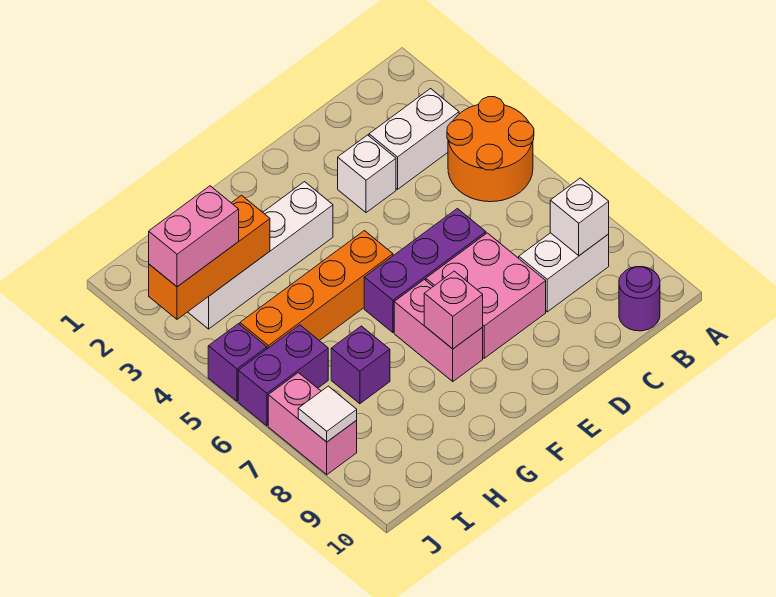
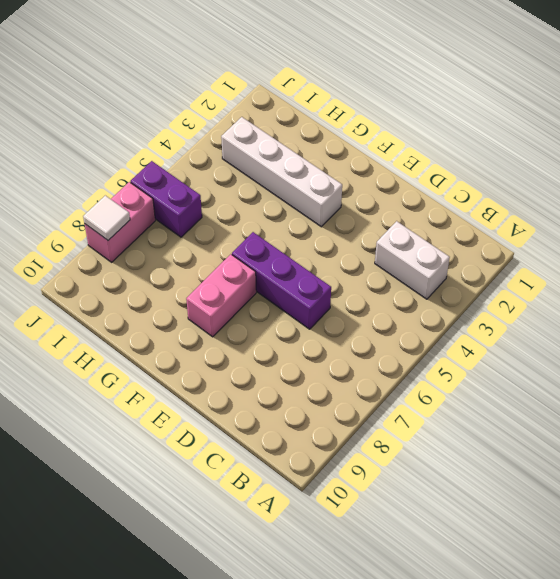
none -> orange 2x2 round brick [447,97,534,202]
none -> white 1x2 brick [519,233,609,312]
none -> purple 1x1 round brick [619,267,660,331]

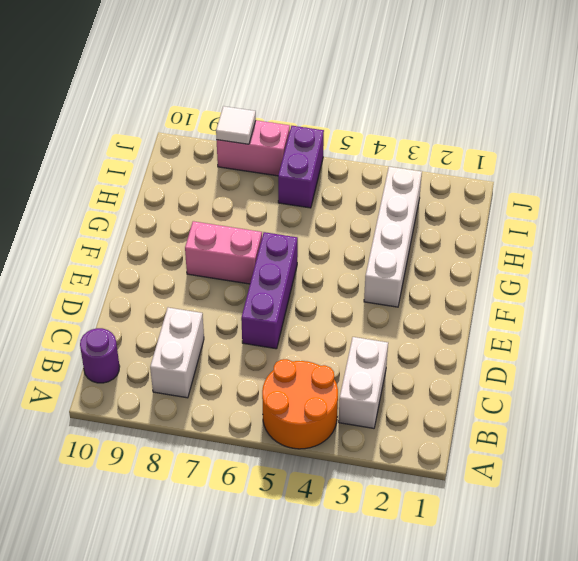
none -> white 1x1 brick [338,135,396,213]
none -> pink 2x2 brick [426,233,546,358]
none -> orange 1x4 brick [240,231,393,349]

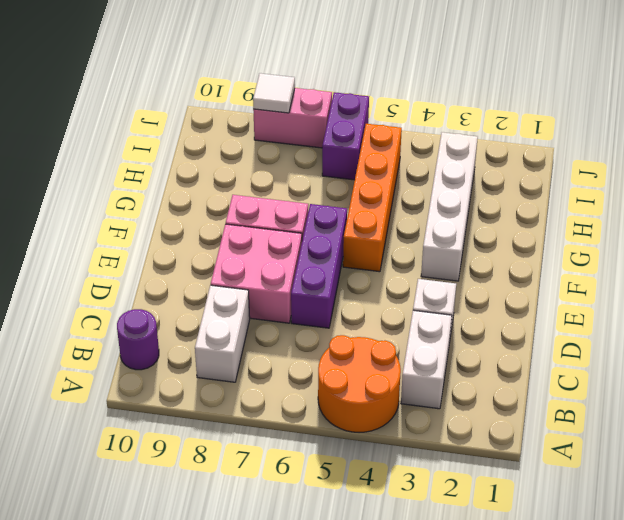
none -> purple 1x1 brick [331,326,390,404]
none -> purple 1x1 brick [208,324,267,401]
none -> white 1x1 brick [550,178,609,256]

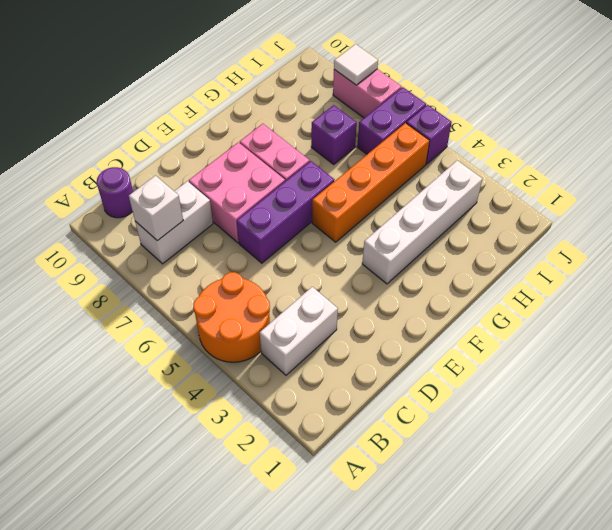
none -> white 1x1 brick [338,135,396,213]
none -> pink 1x1 brick [424,271,483,349]
none -> orange 1x3 brick [149,195,270,319]

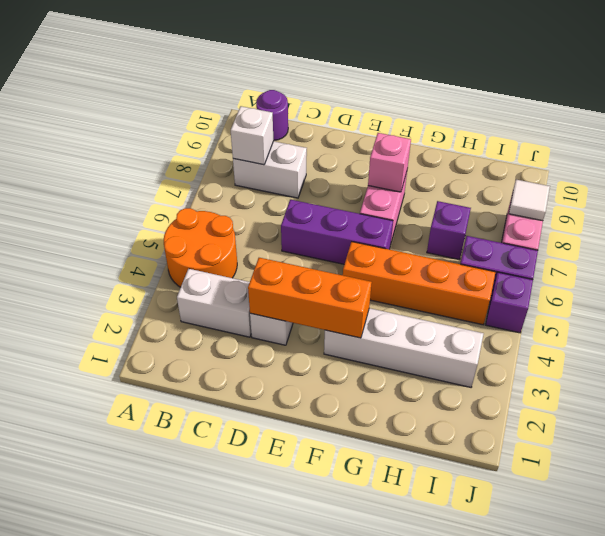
orange 1x3 brick [248,258,372,338] -> orange 1x3 brick moved to [149,195,270,319]
none -> pink 2x2 brick [426,233,546,358]
none -> pink 1x2 brick [149,186,239,287]

